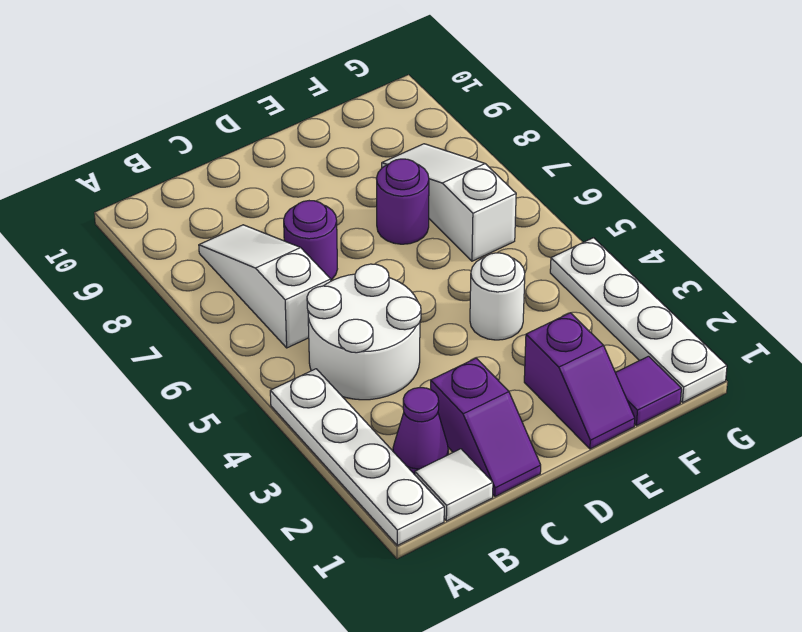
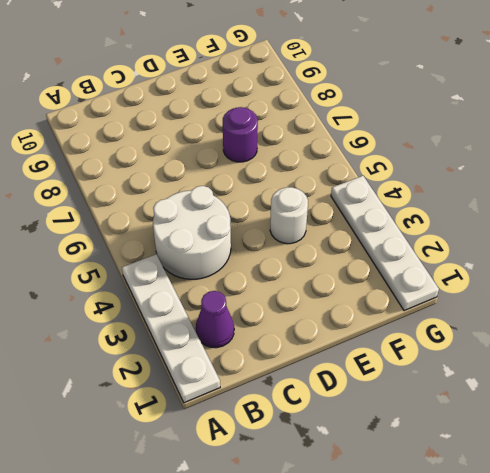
none -> white 1x1 tile [415,449,493,521]
none -> white 1x3 slope [199,225,331,348]
none -> purple 1x2 slope [431,358,541,497]

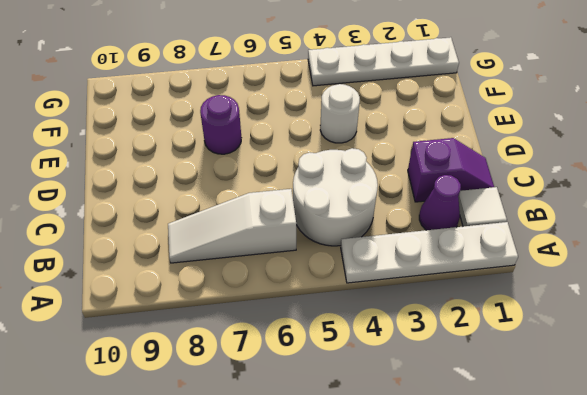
none -> purple 1x1 round brick [284,201,337,280]
none -> purple 1x2 slope [524,313,635,449]
none -> purple 1x1 tile [615,356,681,426]

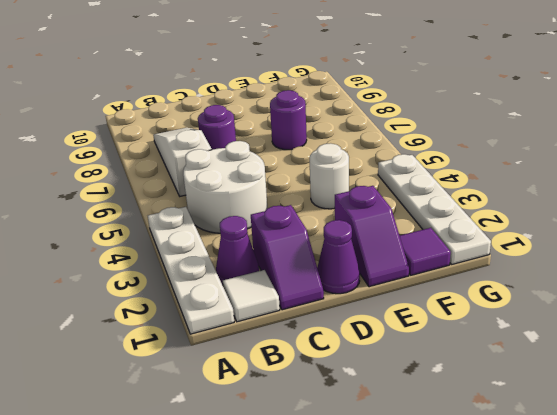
purple 1x1 cone [317,220,360,294] -> none
none -> white 1x3 slope [382,144,516,261]

